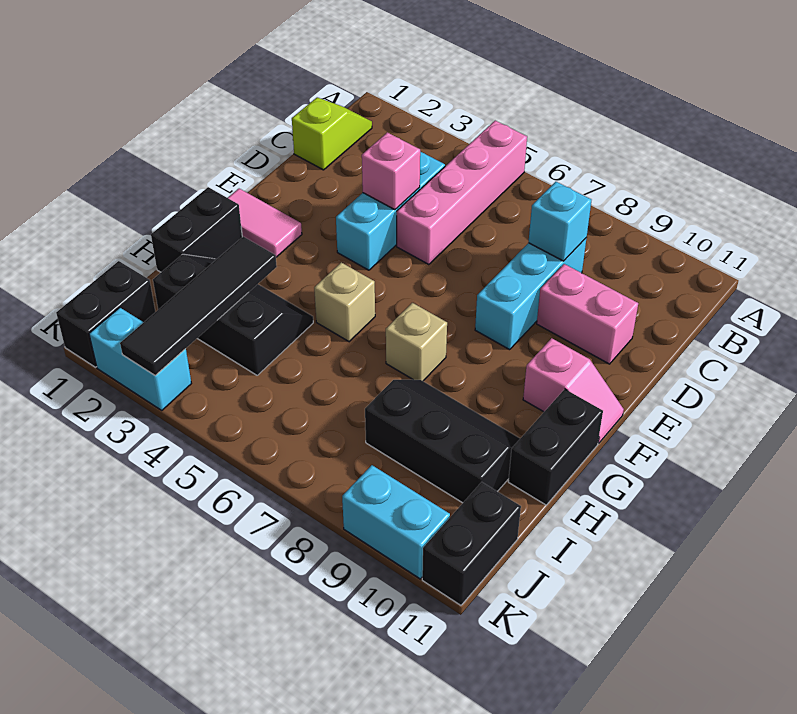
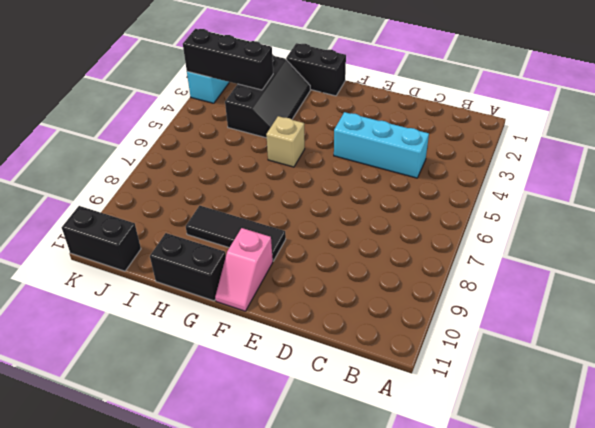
black 1x3 tile [186,206,286,261] -> black 2x3 slope [365,380,520,503]
black 1x3 brick [183,29,273,90] -> black 1x4 tile [120,237,277,375]
none -> pink 1x4 brick [397,121,527,265]
none -> lime 1x2 slope [292,98,372,170]
none -> cyan 1x3 brick [475,238,586,350]

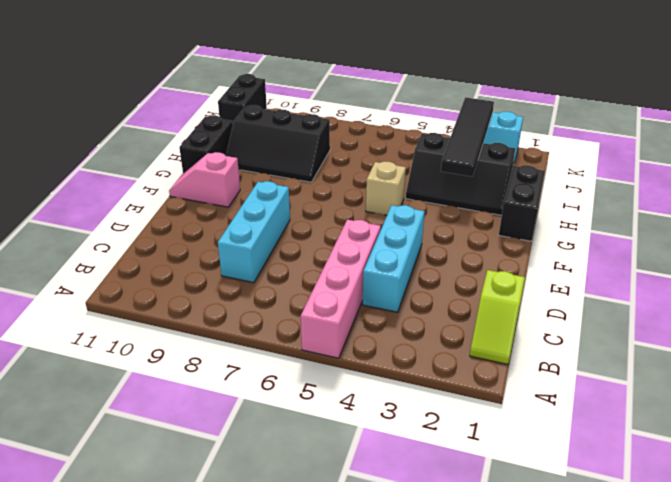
none -> pink 1x2 brick [537,264,638,364]
none -> pink 1x2 tile [228,189,302,257]
none -> tan 1x1 brick [386,303,447,381]

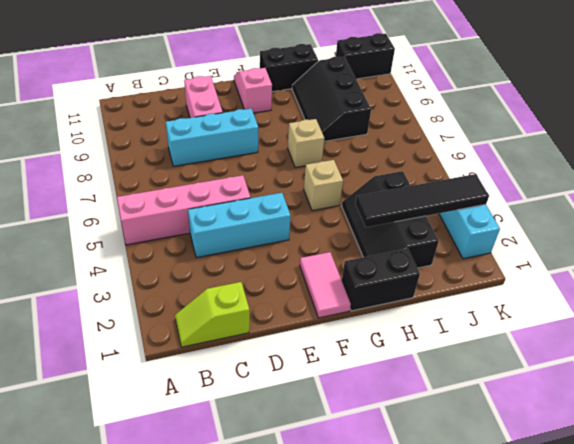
none -> black 1x2 brick [56,261,155,367]
none -> cyan 1x2 brick [342,465,450,579]
none -> cyan 1x1 brick [528,182,591,261]

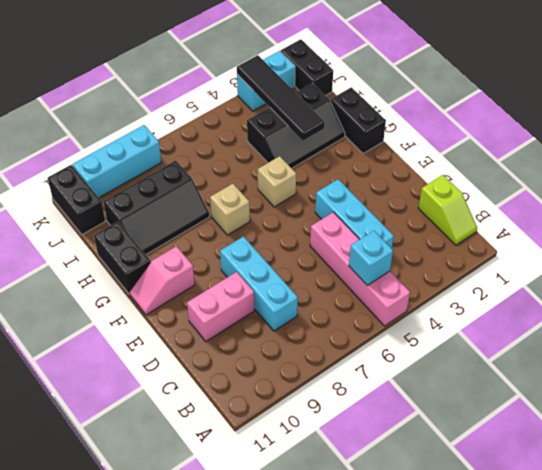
cyan 1x1 brick [349,231,393,285] -> cyan 1x1 brick moved to [528,182,591,261]
cyan 1x3 brick [73,125,161,198] -> cyan 1x2 brick [342,465,450,579]
none -> pink 1x2 tile [228,189,302,257]
none -> pink 1x1 brick [362,132,420,210]

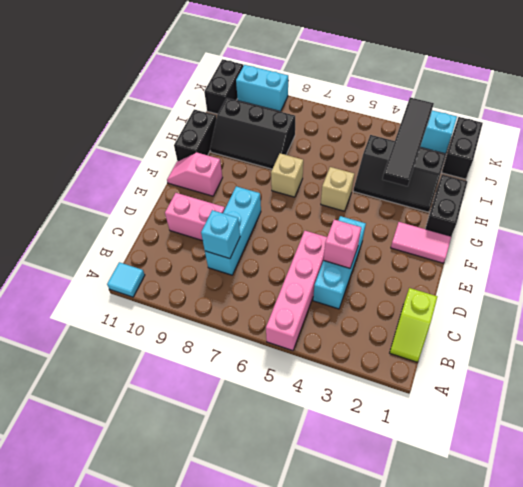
cyan 1x1 tile [107,262,145,297] -> none

